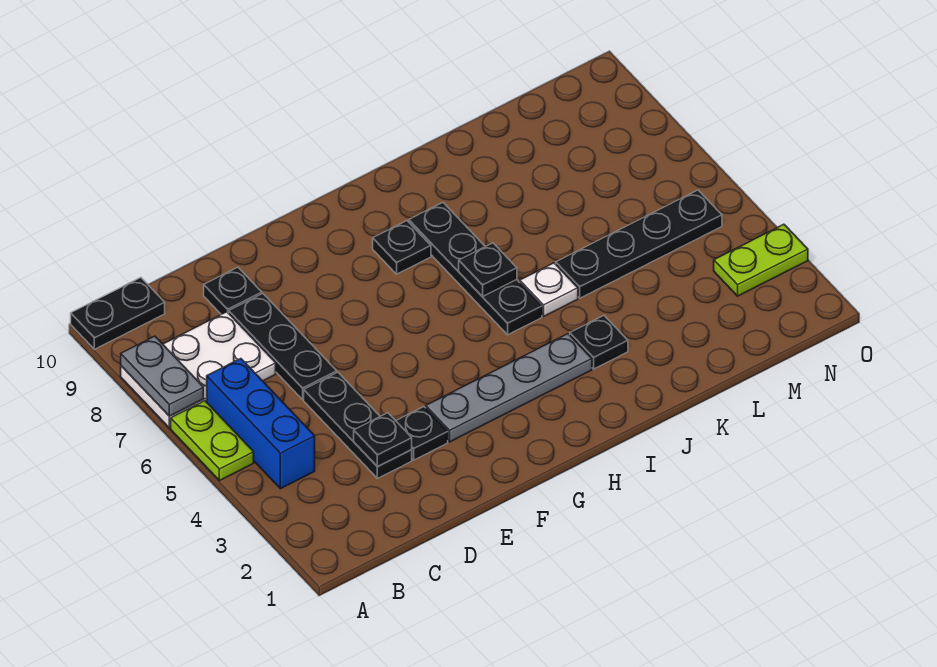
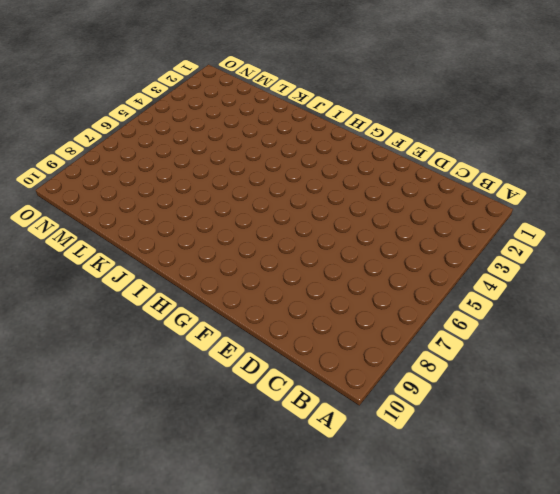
none -> lime 1x2 plate [171,401,254,481]
none -> white 2x3 plate [121,312,276,428]
none -> black 1x2 plate [71,278,165,349]

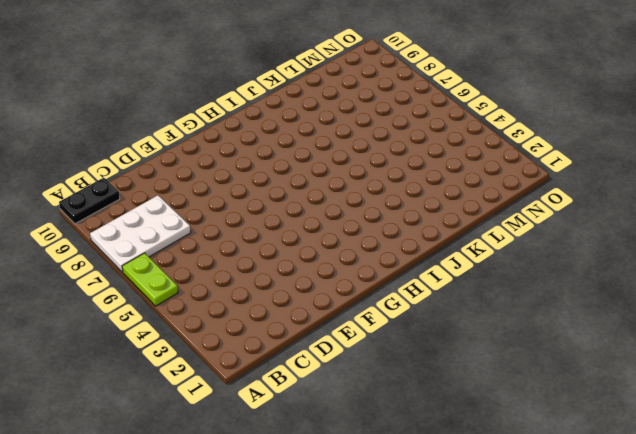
none -> blue 1x3 brick [207,359,315,489]
none -> black 1x3 plate [304,372,412,478]
none -> black 1x3 plate [229,294,337,400]

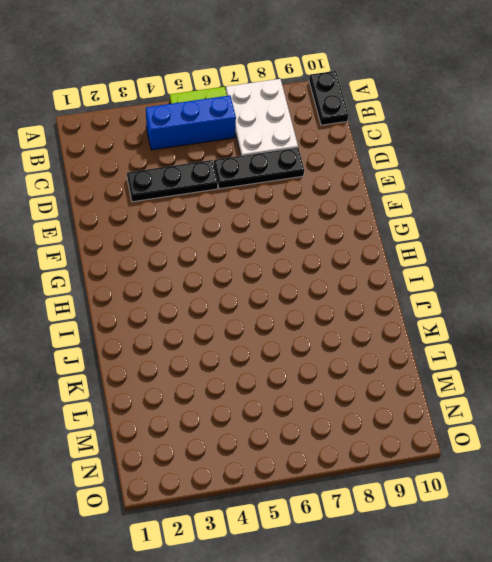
none -> black 1x1 plate [204,267,262,314]
none -> black 1x1 plate [396,407,448,460]
none -> grey 1x4 plate [426,334,592,442]

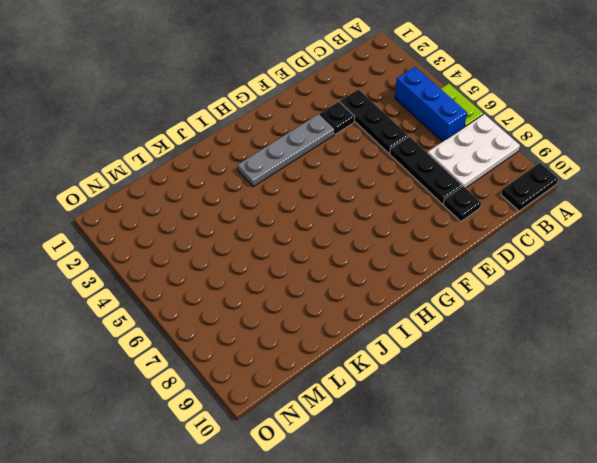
none -> black 1x1 plate [373,221,431,274]
none -> black 1x4 plate [409,203,542,335]
none -> black 1x1 plate [570,316,628,369]

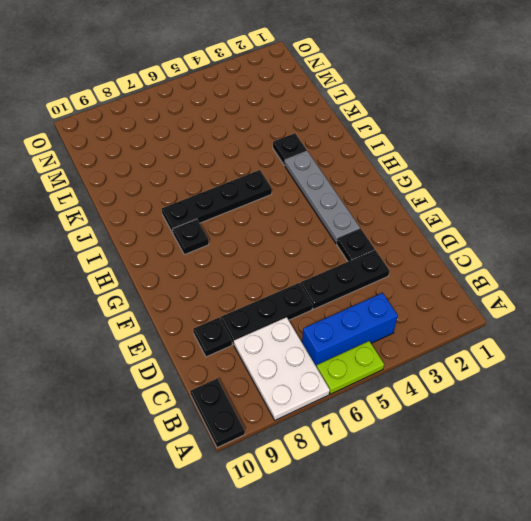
none -> white 1x1 plate [520,263,578,316]
none -> black 1x4 plate [556,190,722,298]
none -> lime 1x2 plate [714,224,808,296]

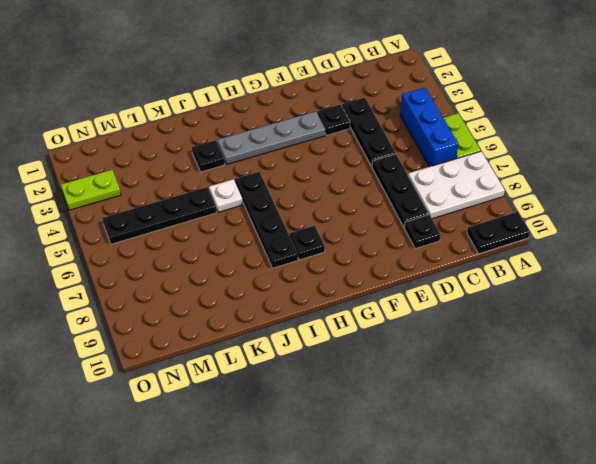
none -> grey 1x2 plate [121,336,204,416]
none -> black 1x1 plate [354,413,412,466]
none -> black 1x1 plate [459,243,517,297]

